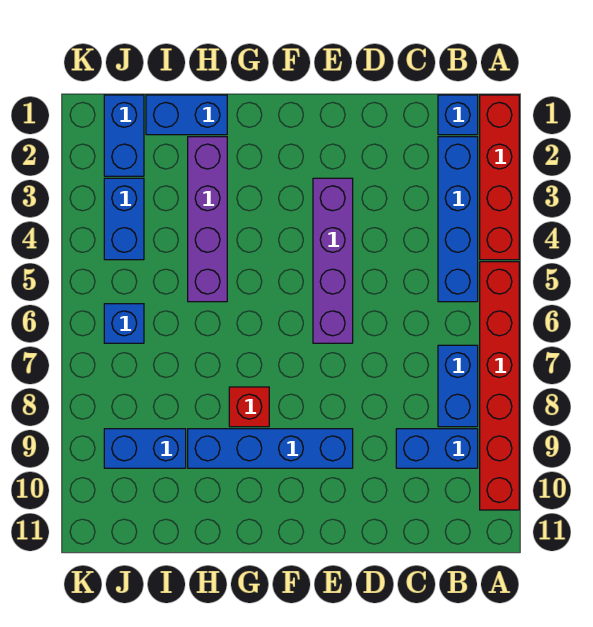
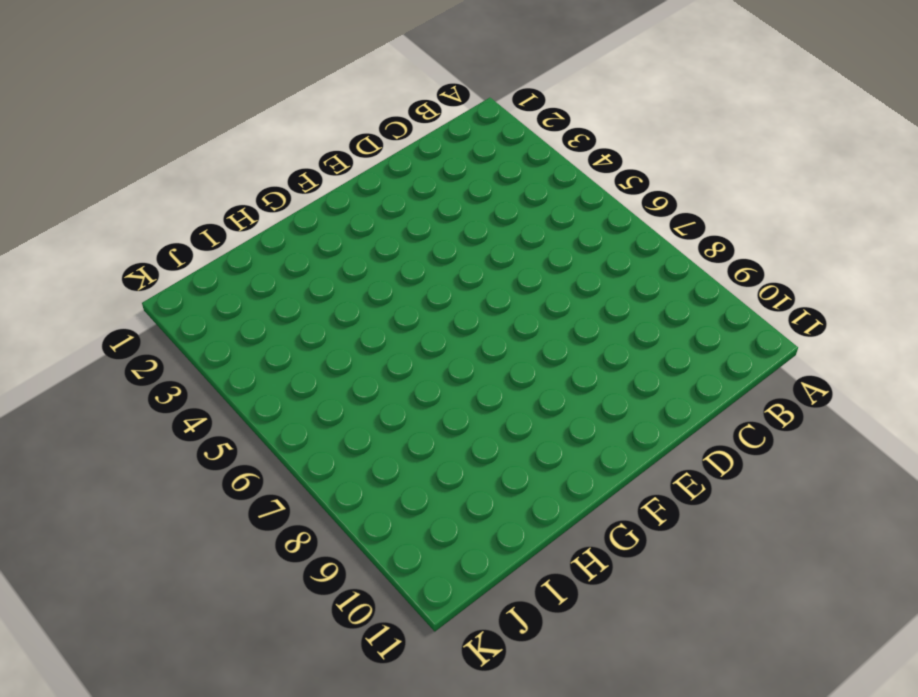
none -> red 1x4 brick [480,95,519,260]
none -> red 1x6 brick [480,262,519,510]
none -> blue 1x1 brick [438,95,478,135]

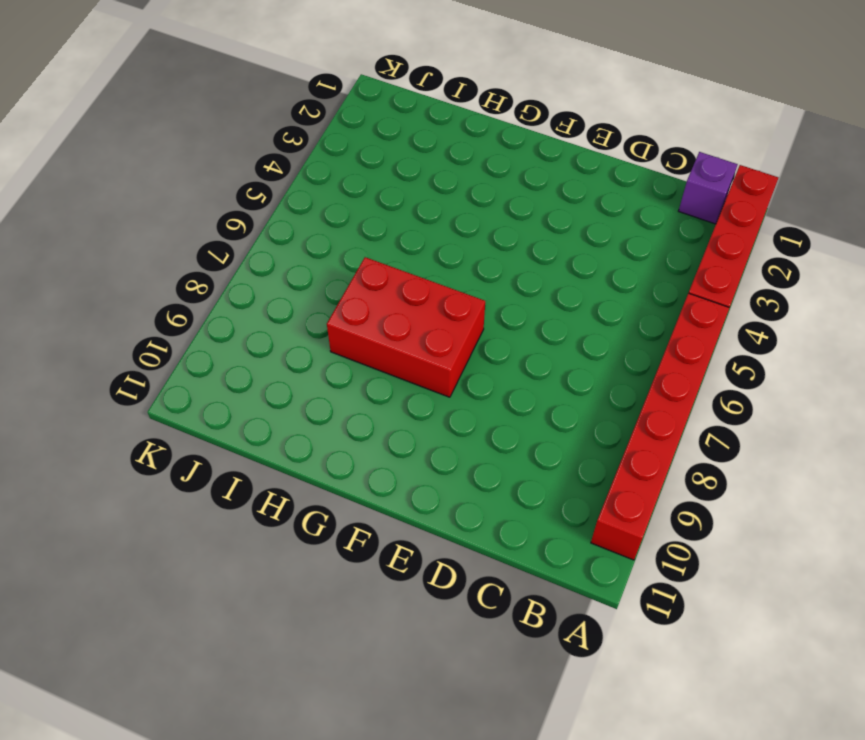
purple 1x1 brick [679,152,738,224] -> blue 1x1 brick [438,95,478,135]
red 2x3 brick [327,257,485,397] -> red 1x1 brick [229,387,269,427]
none -> blue 1x4 brick [438,137,478,302]
none -> blue 1x2 brick [438,345,478,427]
none -> blue 1x2 brick [396,429,478,468]

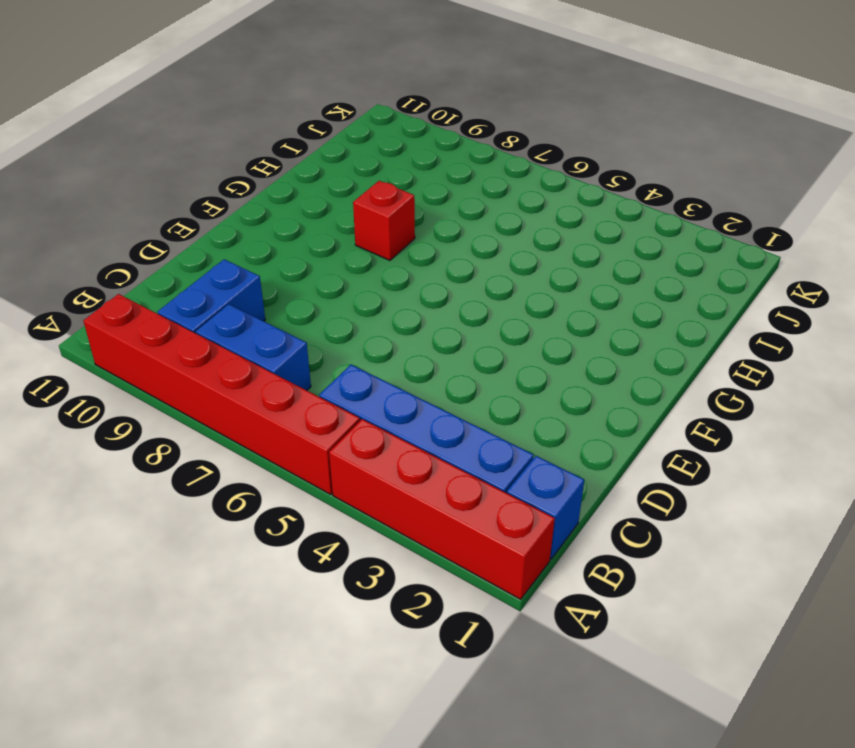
none -> purple 1x4 brick [313,178,353,343]
none -> blue 1x4 brick [188,429,353,468]
none -> blue 1x2 brick [146,95,227,135]

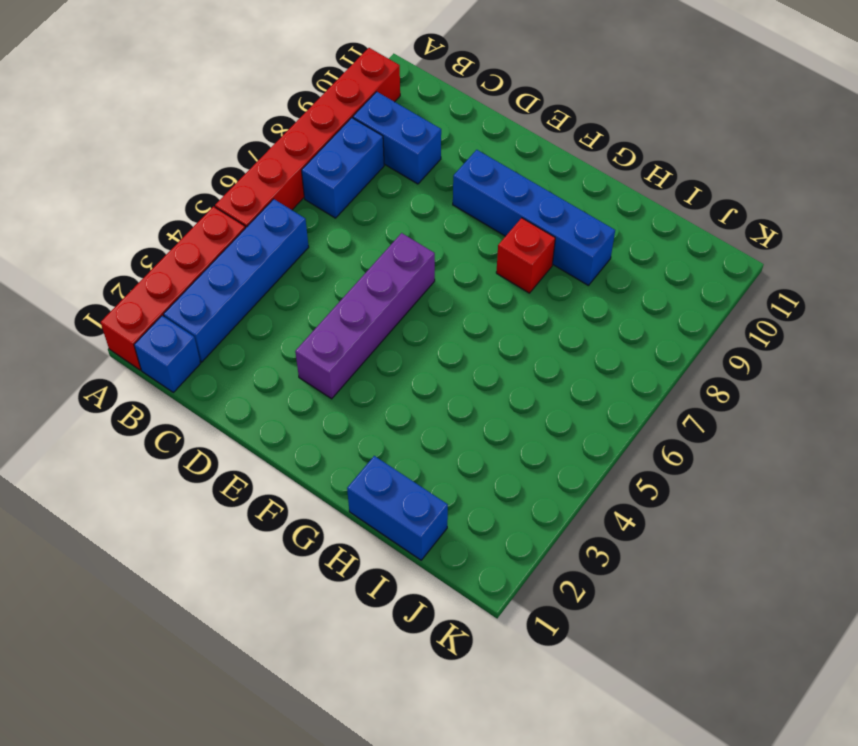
none -> purple 1x4 brick [188,137,227,302]
none -> blue 1x2 brick [104,429,186,468]
none -> blue 1x2 brick [104,95,144,176]

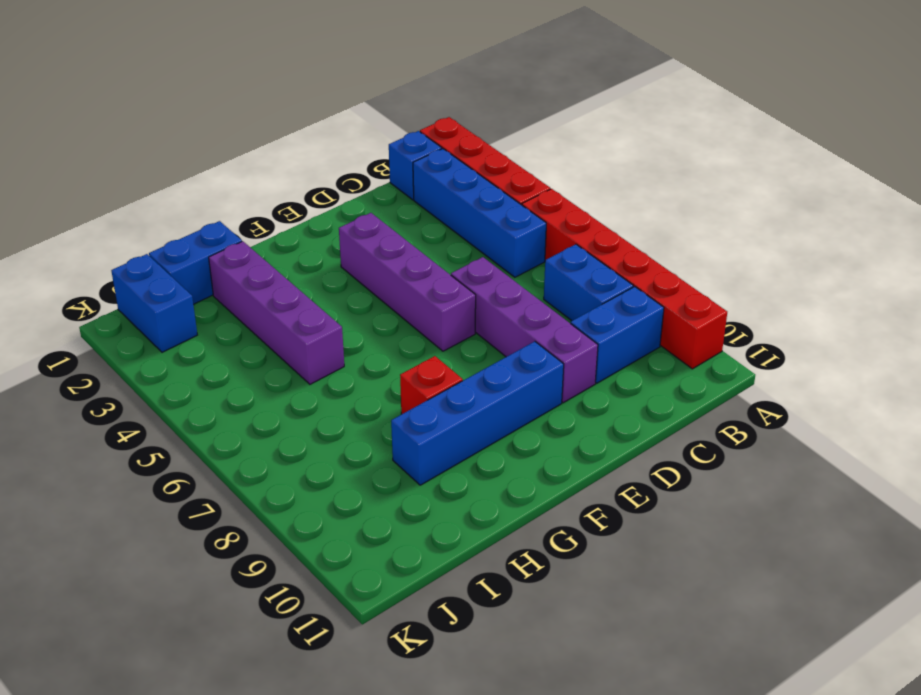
purple 1x4 brick [451,257,598,403] -> none
none -> blue 1x2 brick [104,429,186,468]
none -> blue 1x2 brick [104,178,144,260]
none -> blue 1x1 brick [104,304,144,343]

